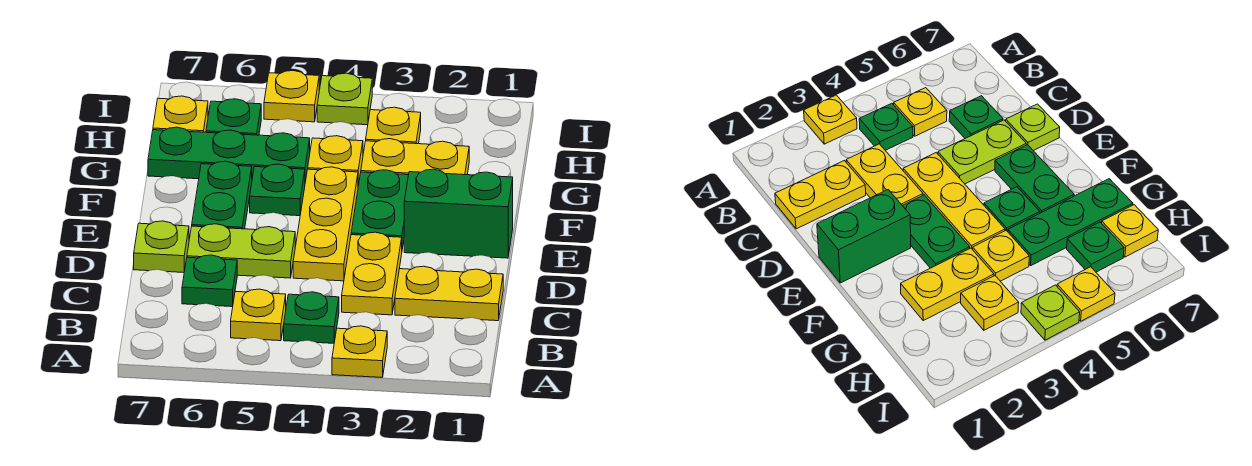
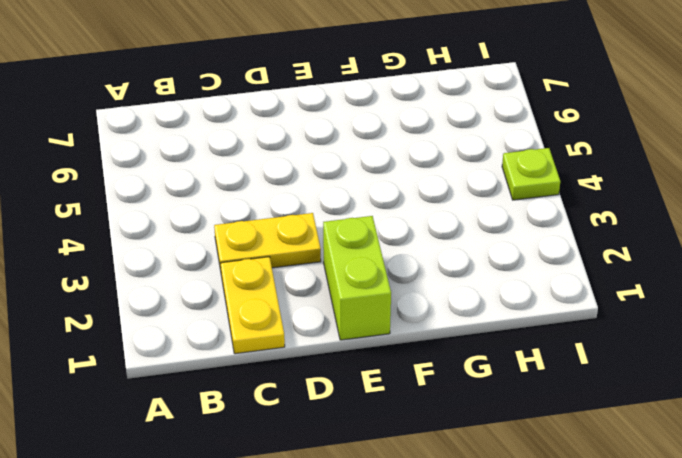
lime 1x2 brick [323,216,391,340] -> green 1x2 brick [404,169,513,258]
none -> yellow 1x1 plate [332,326,387,377]
none -> green 1x1 plate [284,292,339,343]
none -> yellow 1x1 plate [231,289,286,341]

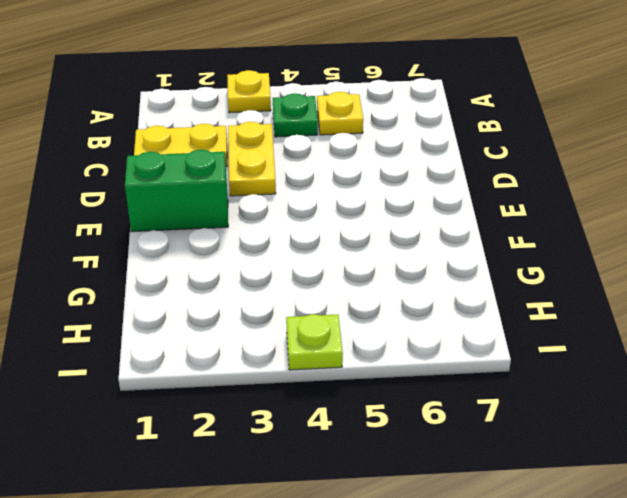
none -> green 1x1 plate [182,255,237,307]
none -> yellow 1x3 plate [293,167,358,281]
none -> lime 1x2 plate [187,224,295,278]

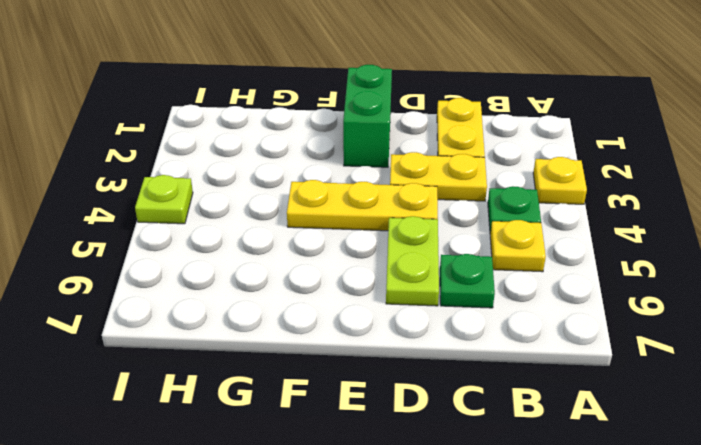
none -> lime 1x1 plate [134,221,189,273]
none -> green 1x2 plate [351,170,408,249]
none -> green 1x2 plate [192,161,252,229]

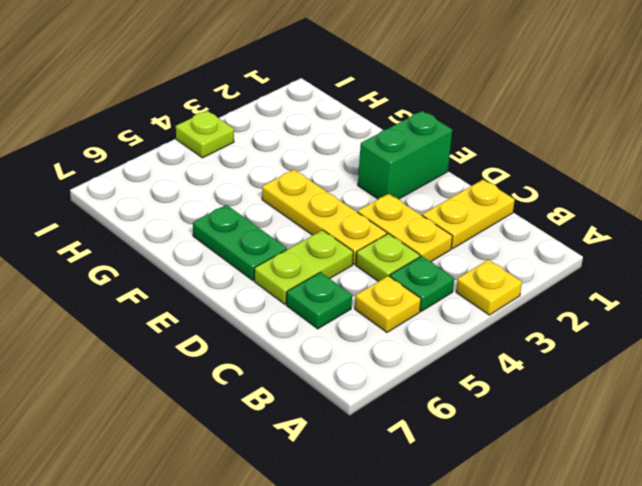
lime 1x1 plate [356,234,420,282] -> lime 1x1 plate moved to [134,221,189,273]
none -> green 1x2 plate [351,170,408,249]
none -> green 1x1 plate [250,164,305,216]
none -> yellow 1x2 plate [361,139,469,175]

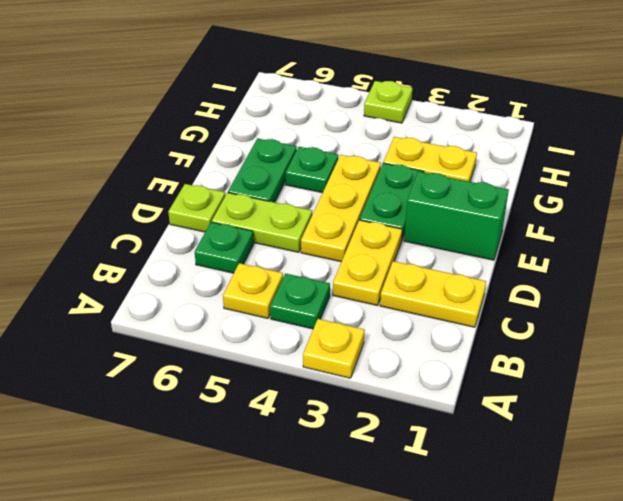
none -> yellow 1x1 plate [308,136,363,186]
none -> green 1x3 plate [148,127,310,182]
none -> yellow 1x1 plate [366,107,421,144]

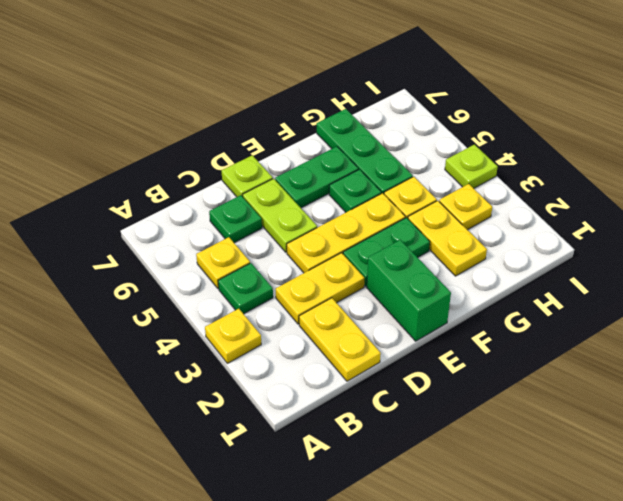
none -> green 1x1 plate [206,99,261,135]
none -> yellow 1x1 plate [153,96,208,132]
none -> yellow 1x1 plate [264,71,319,122]

